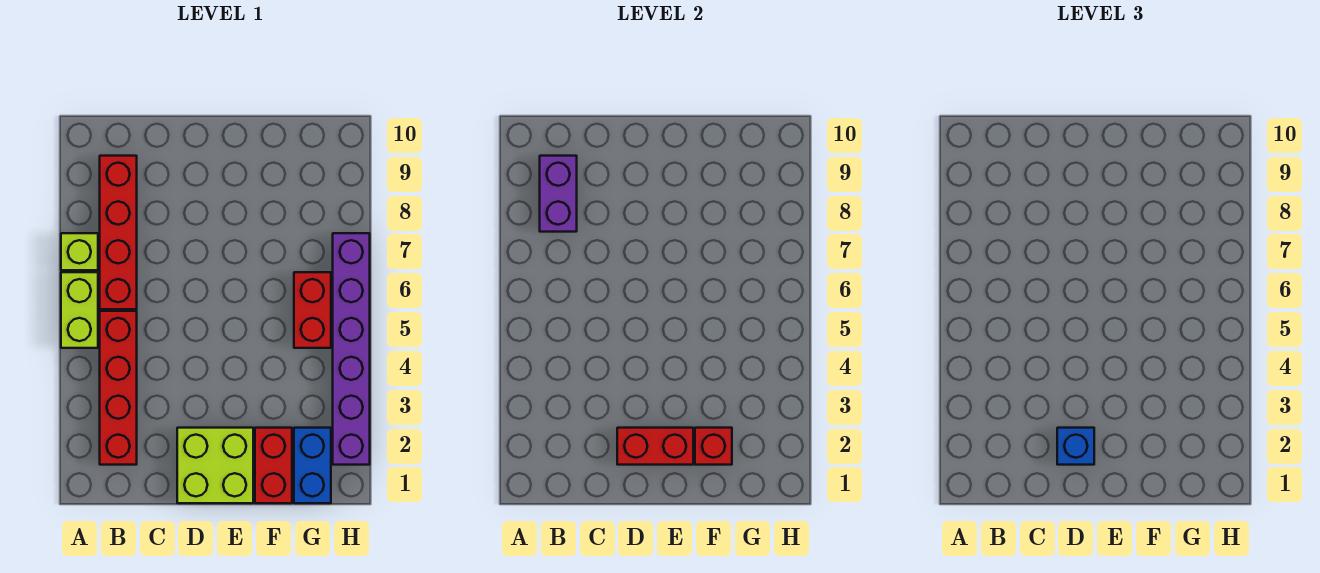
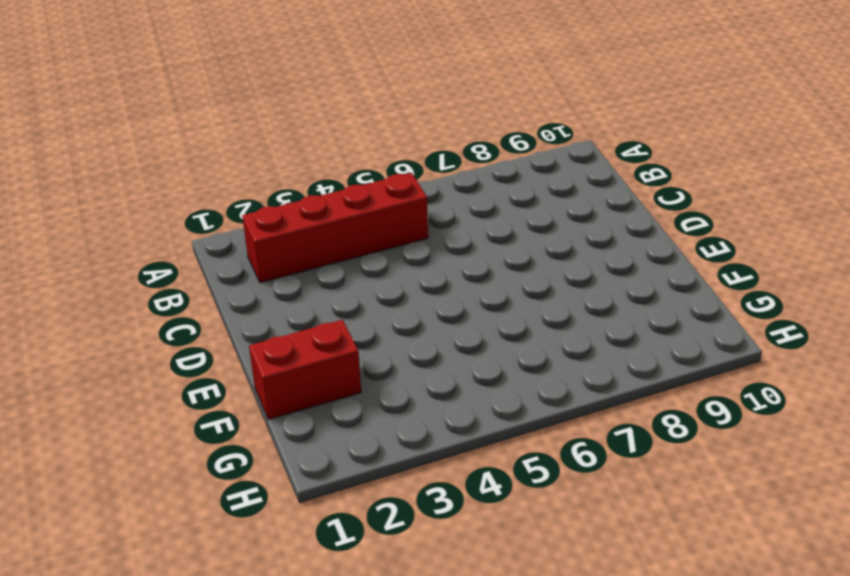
none -> lime 1x2 brick [61,272,98,348]
none -> lime 1x1 brick [61,233,98,270]
none -> red 1x4 brick [100,156,137,309]

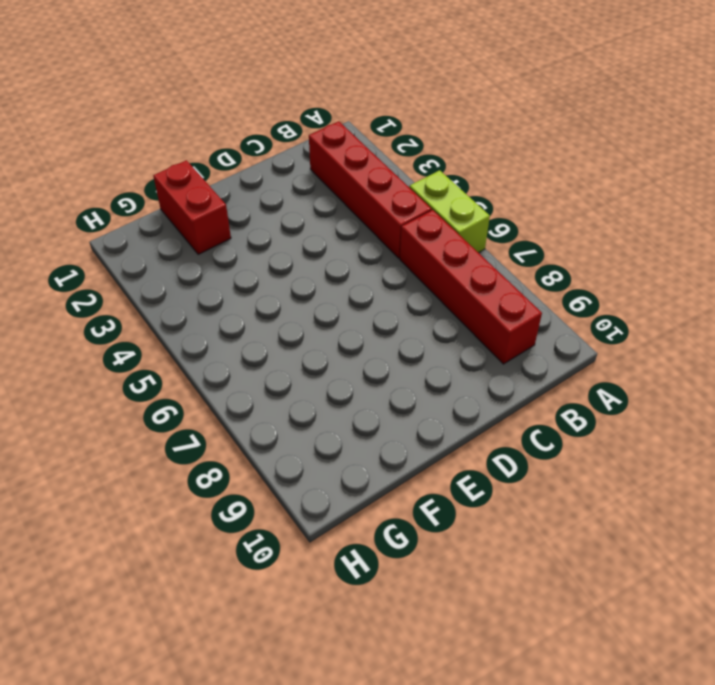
none -> lime 1x1 brick [61,233,98,270]
none -> lime 2x2 brick [177,428,253,503]
none -> blue 1x2 brick [294,428,331,503]

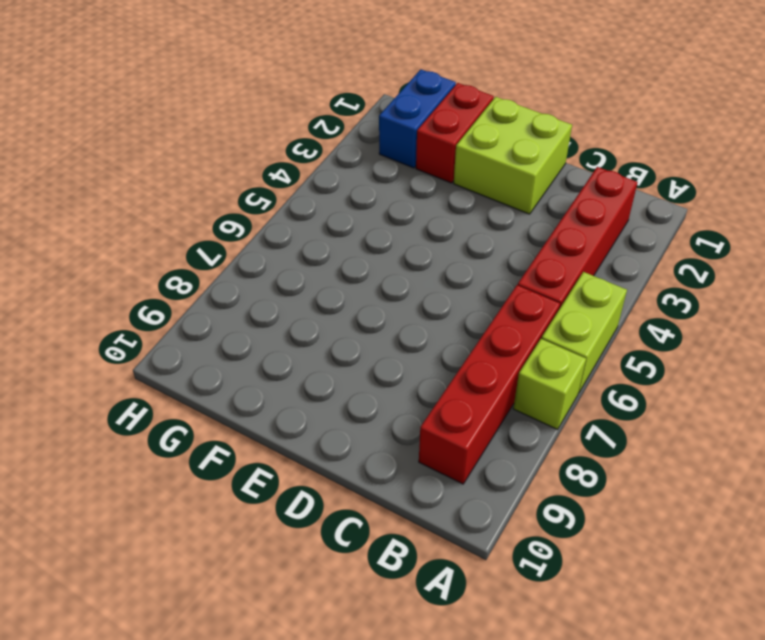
none -> red 1x2 brick [294,272,331,348]
none -> purple 1x6 brick [333,233,370,465]
none -> purple 1x2 brick [540,156,577,232]

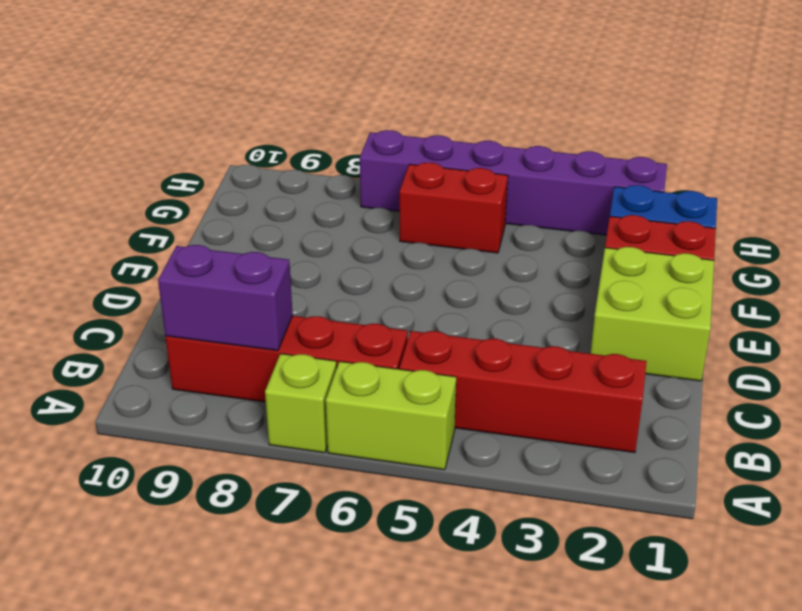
none -> red 1x2 brick [617,428,693,465]
none -> red 1x1 brick [695,428,732,465]
none -> blue 1x1 brick [1057,428,1094,465]

